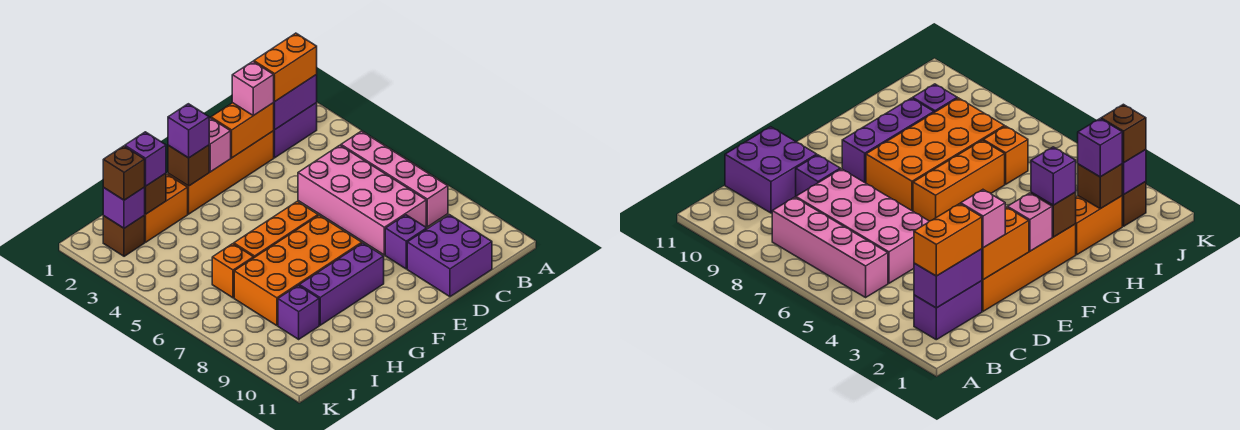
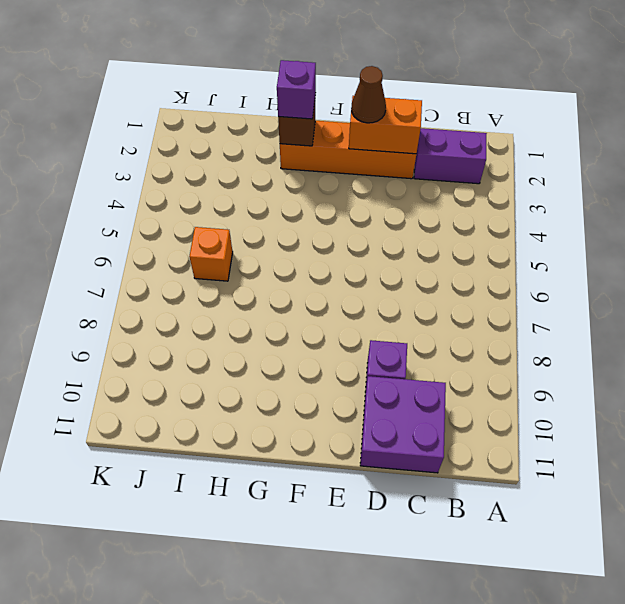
brown 1x1 cone [351,66,386,123] -> none
none -> pink 1x4 brick [341,131,448,227]
none -> pink 2x4 brick [298,145,426,255]
none -> orange 1x3 brick [234,201,318,258]

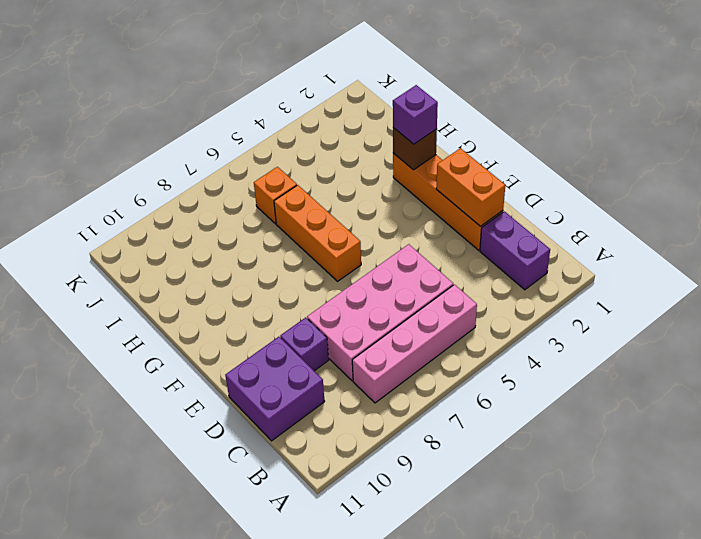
none -> orange 2x4 brick [234,215,362,326]
none -> purple 1x3 brick [299,243,384,325]
none -> orange 1x2 brick [144,174,188,242]

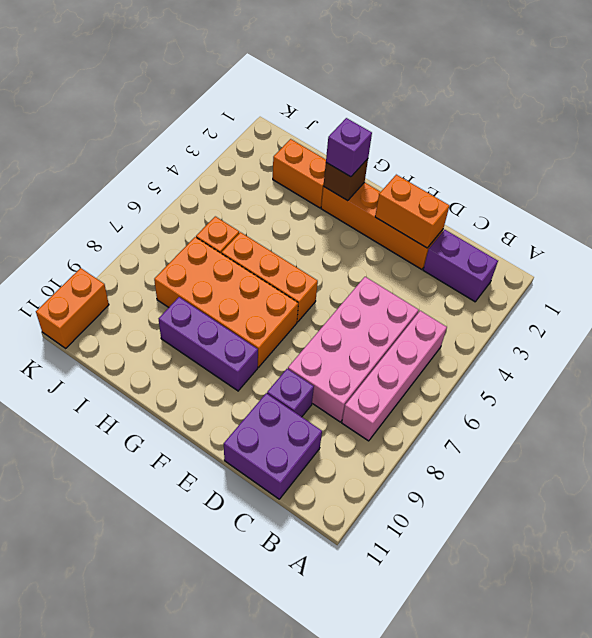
orange 1x2 brick [36,268,109,348] -> orange 1x2 brick turned to [254,33,317,101]
none -> purple 1x1 brick [278,285,319,339]
none -> brown 1x1 brick [103,216,145,256]
none -> purple 1x2 brick [273,75,317,130]

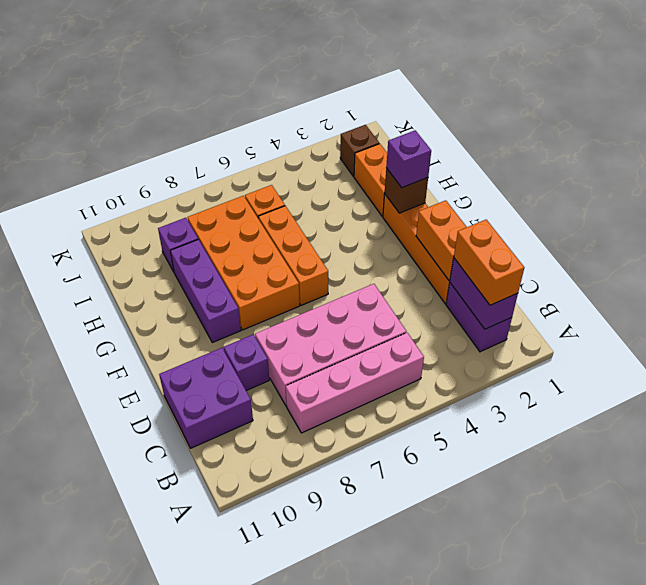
none -> pink 1x1 brick [209,118,231,172]
none -> brown 1x1 brick [145,173,166,214]
none -> purple 1x1 brick [103,187,145,228]

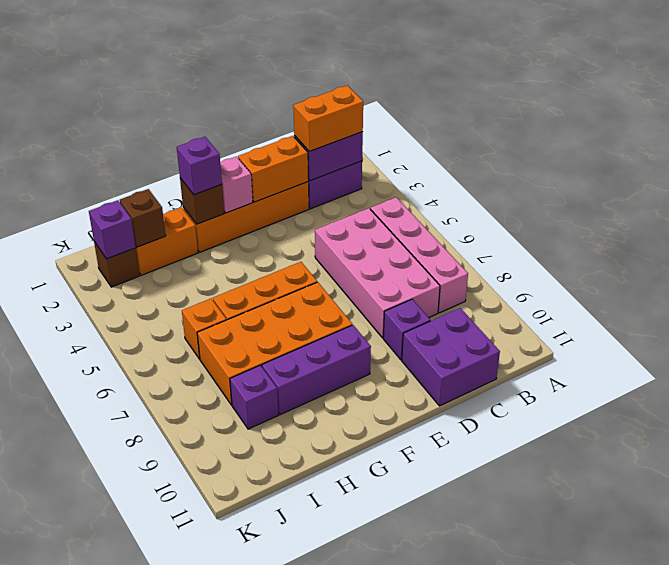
none -> pink 1x1 brick [232,62,274,116]
none -> purple 1x1 brick [125,132,166,186]
none -> brown 1x1 brick [103,146,145,200]

